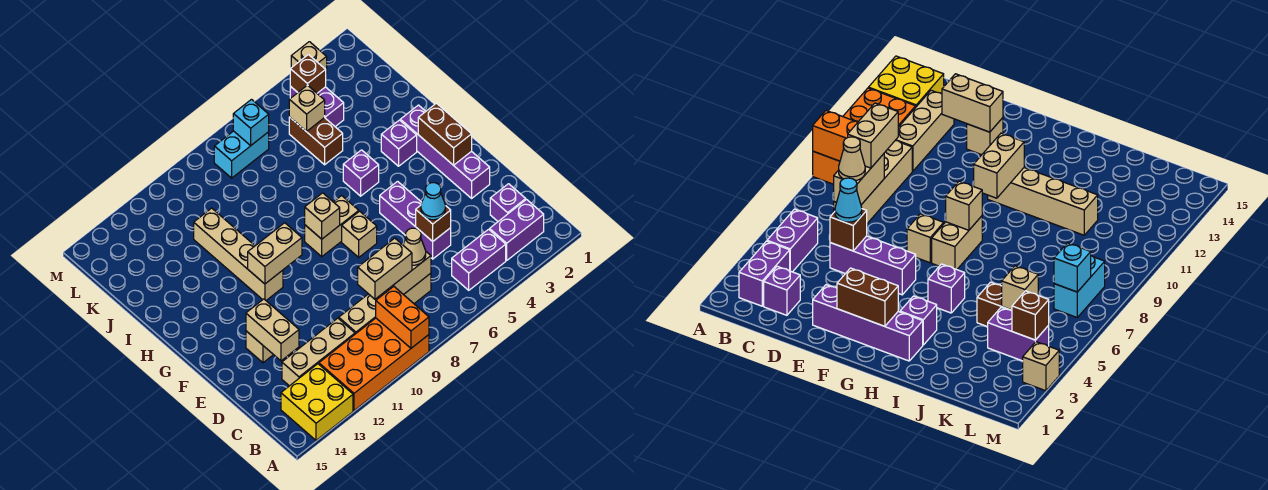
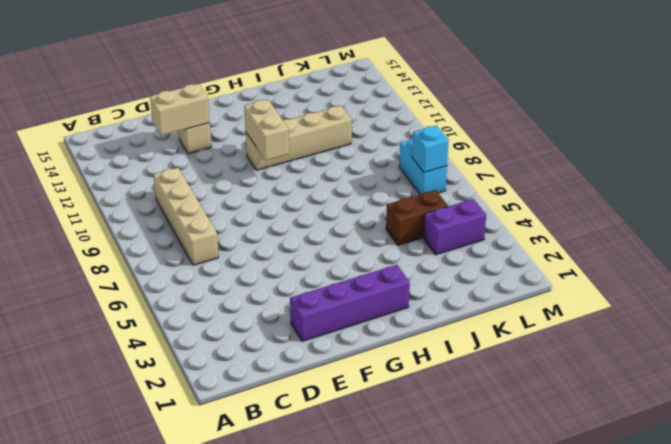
none -> orange 2x4 brick [319,318,429,411]
none -> yellow 2x2 brick [281,364,353,440]
none -> purple 1x2 brick [490,200,544,260]
none -> purple 1x2 brick [452,229,506,290]

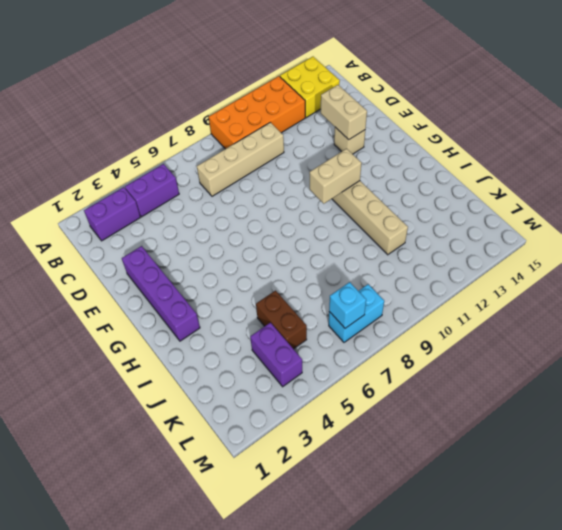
none -> purple 1x1 brick [490,184,526,221]
none -> tan 1x3 brick [282,318,355,386]
none -> purple 1x3 brick [380,181,451,259]
none -> tan 1x1 brick [342,211,377,257]

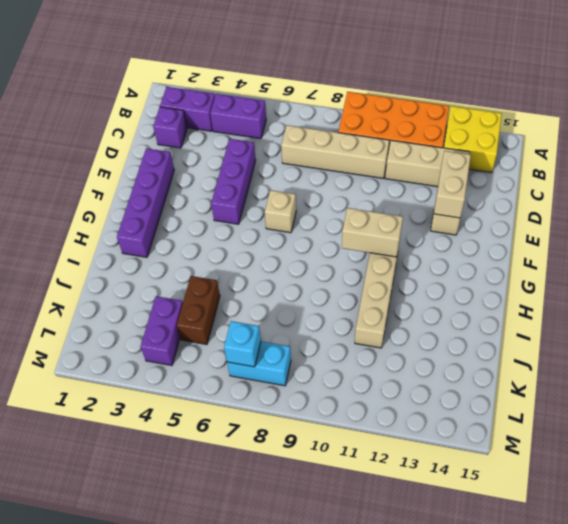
none -> tan 1x2 brick [305,196,359,257]
none -> purple 1x1 brick [381,120,417,166]
none -> purple 1x1 brick [343,150,379,196]
none -> tan 1x1 brick [291,42,327,74]

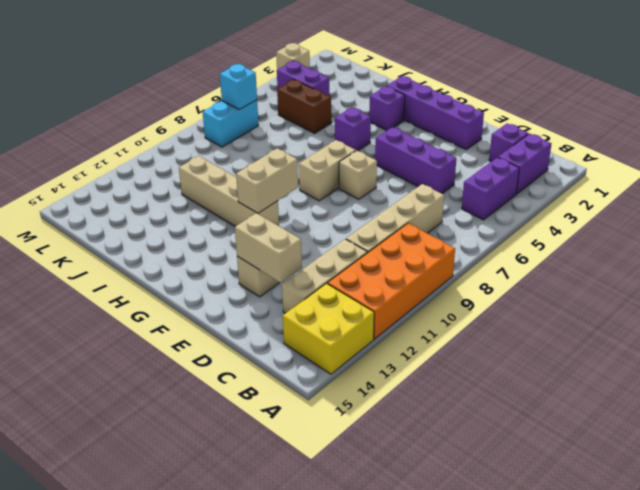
none -> orange 1x2 brick [376,286,429,348]
none -> tan 1x2 brick [384,252,431,295]
none -> brown 1x1 brick [416,205,451,241]
none -> brown 1x2 brick [418,103,472,165]

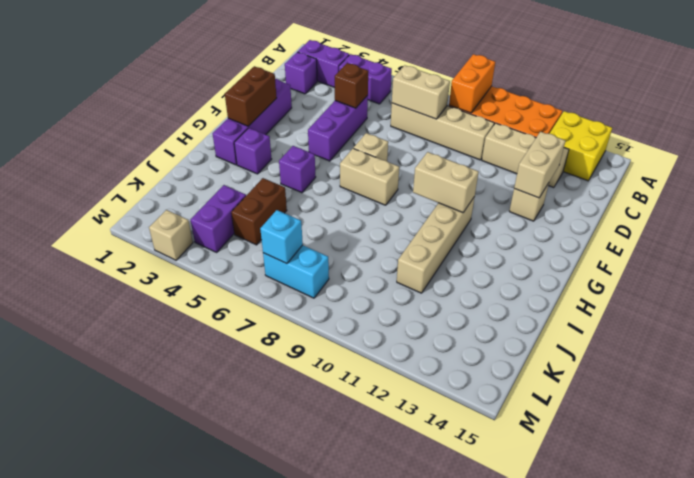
none -> tan 1x1 brick [305,193,340,239]
none -> tan 1x1 brick [289,85,325,132]
none -> brown 1x1 brick [290,55,326,93]
none -> tan 1x1 cone [403,228,426,265]

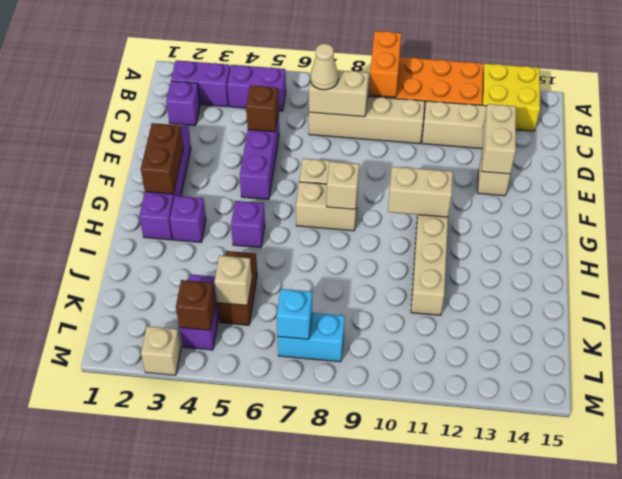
none -> tan 1x2 brick [358,238,412,299]
none -> cyan 1x1 cone [421,183,446,220]

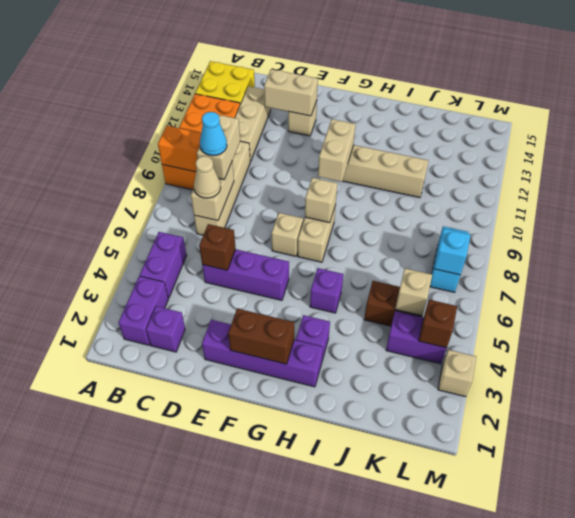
cyan 1x1 cone [200,112,227,156] -> cyan 1x1 cone moved to [421,183,446,220]

